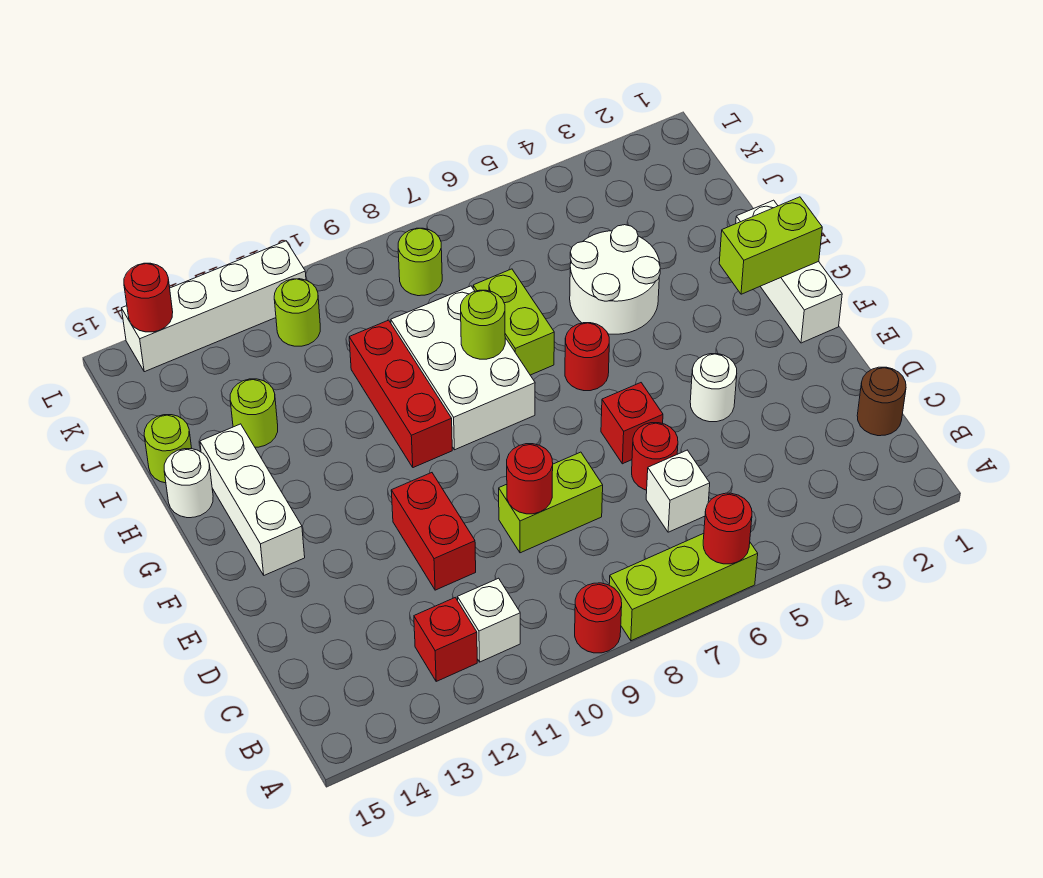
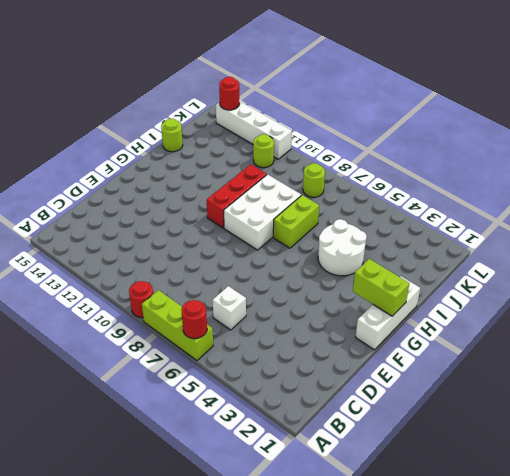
none -> white 1x1 brick [457,578,520,662]
none -> red 1x1 brick [414,598,477,681]
none -> brown 1x1 round brick [857,367,906,436]

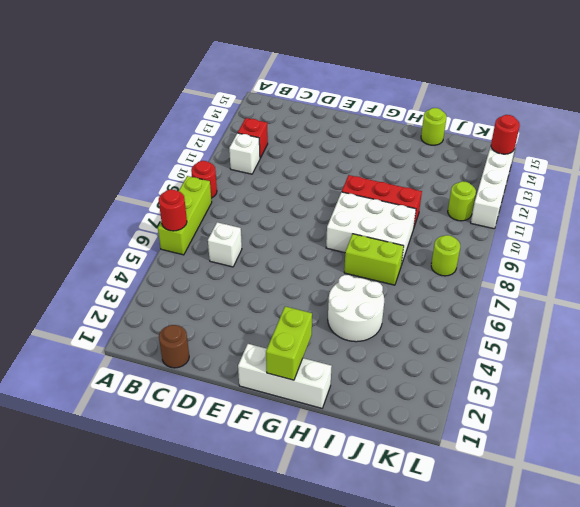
none -> red 1x1 round brick [632,423,678,490]
none -> lime 1x2 brick [499,452,603,553]
none -> red 1x2 brick [391,473,476,590]

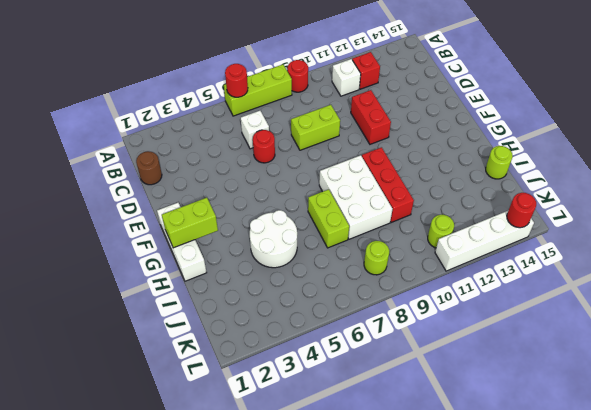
none -> white 1x1 round brick [690,354,737,422]
none -> red 1x1 brick [601,383,663,464]
none -> white 1x3 brick [200,424,305,575]

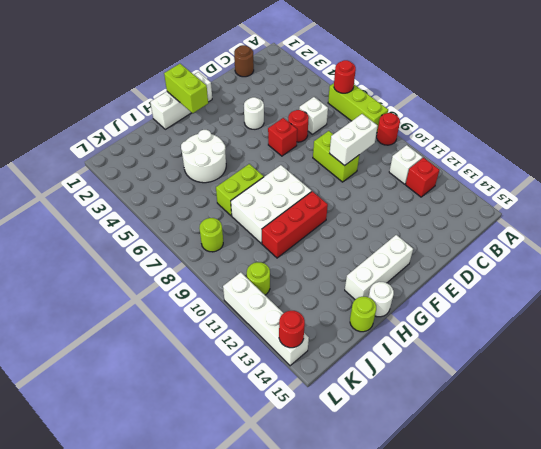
white 1x2 brick [329,114,378,166] -> red 1x1 round brick [507,444,553,514]
none -> red 1x2 brick [391,473,476,590]
none -> red 1x1 round brick [565,323,609,391]
none -> lime 1x1 round brick [230,379,278,447]

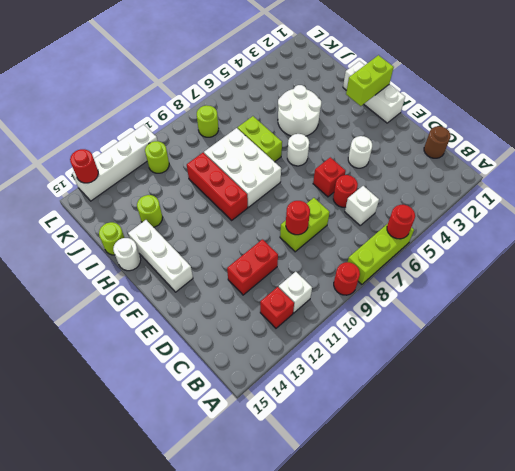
red 1x2 brick [227,239,278,295] -> red 1x2 brick turned to [391,473,476,590]
white 1x1 round brick [287,134,309,166] -> red 1x1 round brick [565,323,609,391]
none -> lime 1x1 round brick [461,290,505,359]

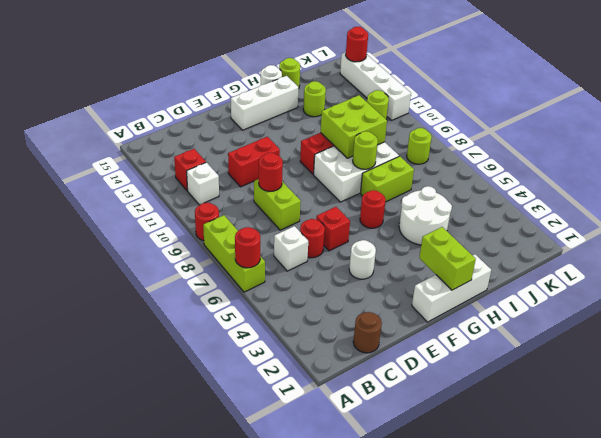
lime 2x2 brick [321,95,387,158] -> none

